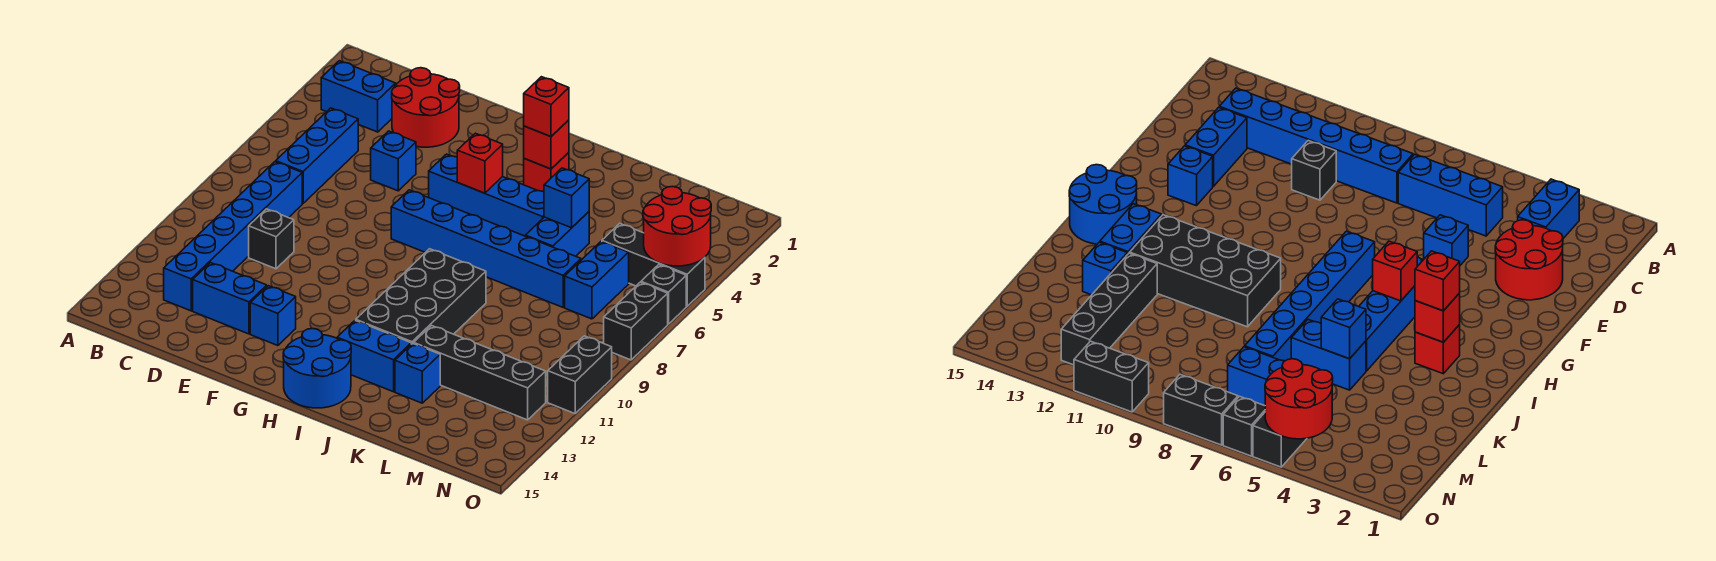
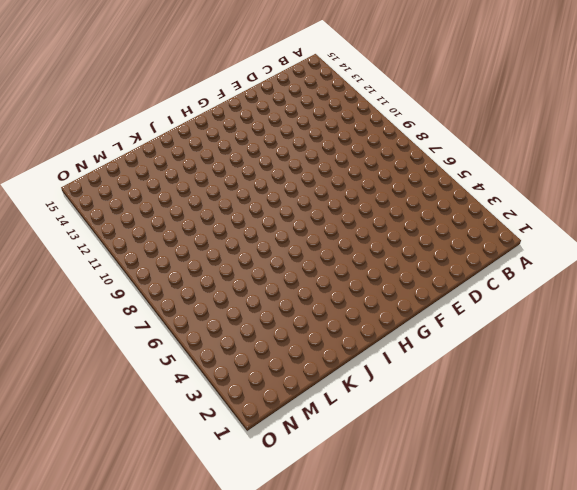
none -> blue 1x2 brick [321,61,396,132]
none -> blue 1x3 brick [276,108,358,203]
none -> blue 1x6 brick [164,162,302,311]

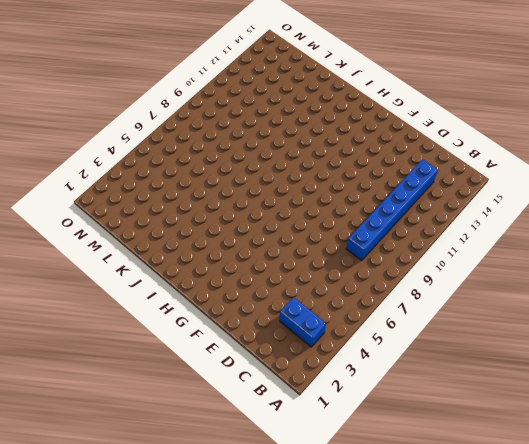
none -> blue 1x3 brick [276,108,358,203]
none -> red 2x2 round brick [392,68,460,147]
none -> black 1x1 brick [249,209,294,269]

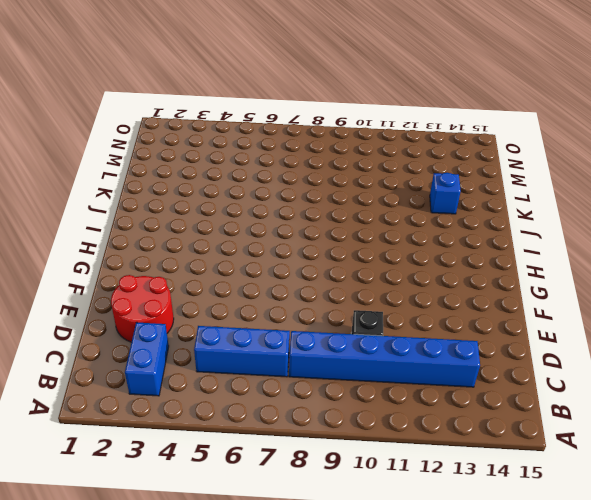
none -> blue 1x2 brick [193,263,267,334]
none -> blue 1x1 brick [371,131,416,191]
none -> blue 1x1 brick [250,286,296,346]

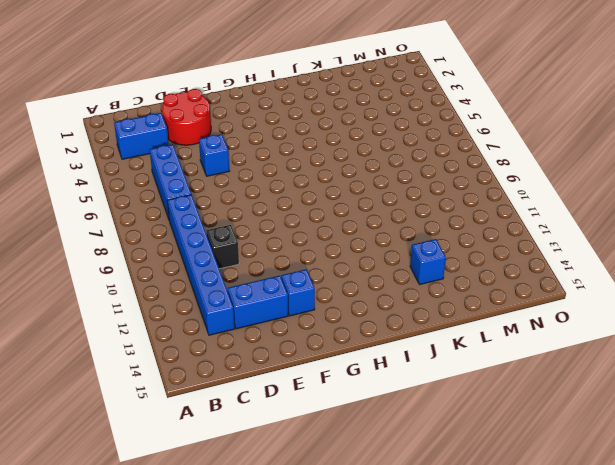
none -> blue 1x4 brick [429,154,544,236]
none -> blue 1x6 brick [391,190,581,307]
none -> blue 2x2 round brick [283,328,351,408]

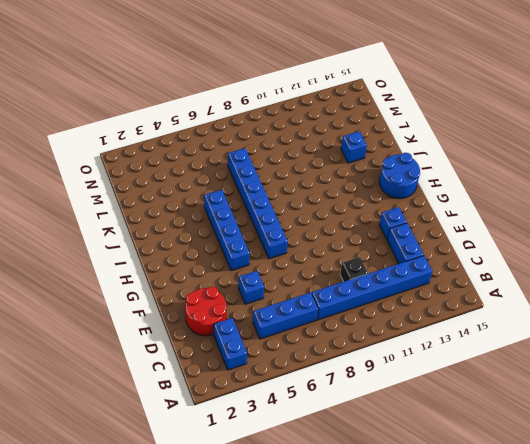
none -> red 1x1 brick [524,152,569,192]
none -> black 2x4 brick [356,249,486,344]
none -> blue 1x2 brick [337,320,411,392]

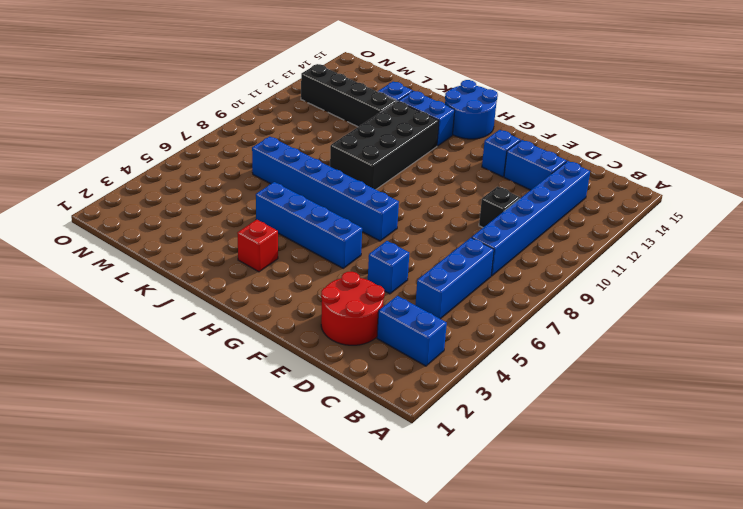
none -> blue 1x2 brick [525,212,589,256]
none -> black 1x3 brick [602,223,705,306]
none -> blue 1x2 brick [565,241,629,319]

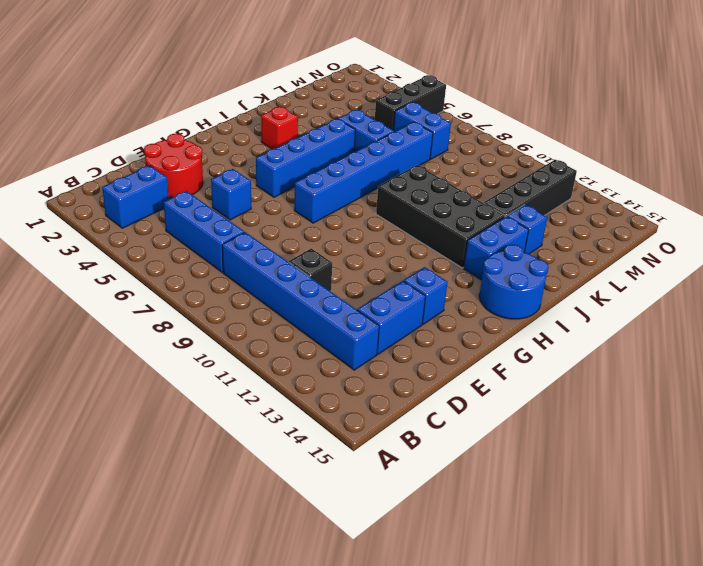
none -> black 1x1 brick [641,265,686,324]
none -> black 1x2 brick [604,282,668,360]
none -> black 1x2 brick [548,336,612,414]

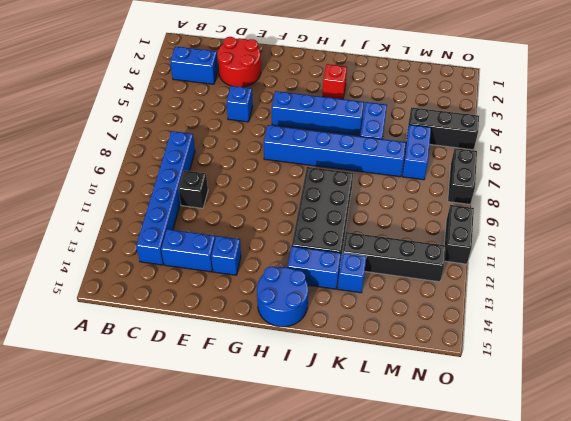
none -> blue 1x3 brick [276,108,358,203]
none -> black 1x1 brick [641,265,686,324]
none -> red 1x1 brick [457,133,503,193]

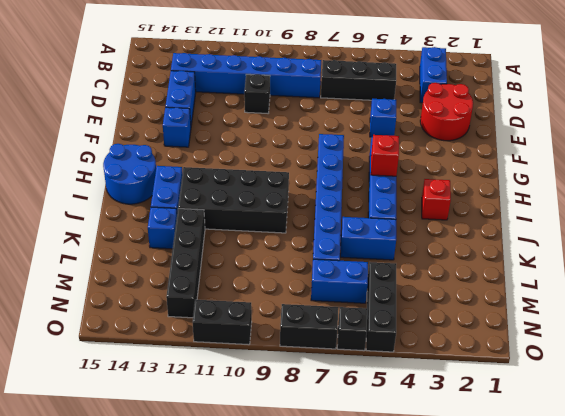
black 1x3 brick [321,60,396,100] -> blue 1x3 brick [276,108,358,203]
none -> red 1x1 brick [524,120,569,169]
none -> blue 1x1 brick [544,168,589,228]
none -> red 2x2 round brick [643,187,711,266]

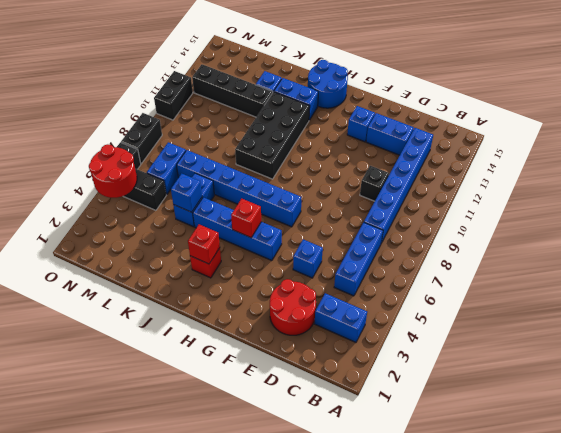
none -> red 1x1 brick [524,77,569,137]

